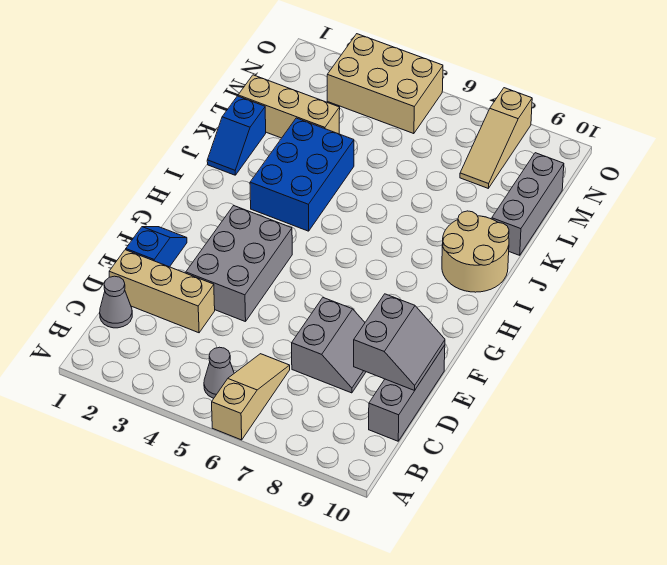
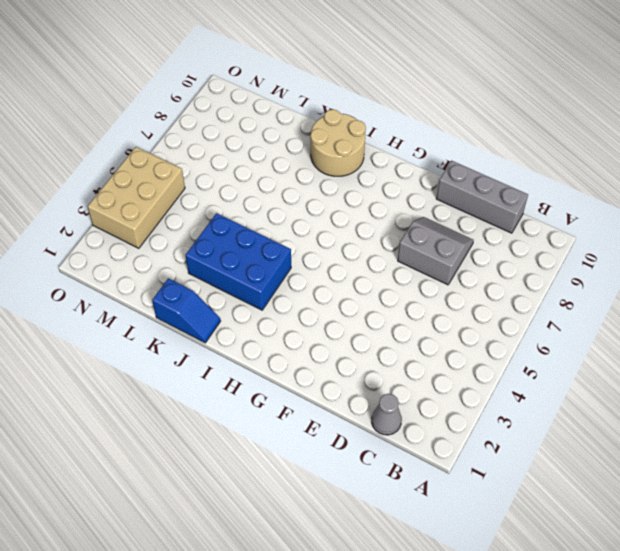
none -> tan 1x3 slope [212,354,290,440]
none -> grey 1x1 cone [204,347,234,398]
none -> tan 1x3 brick [109,250,215,333]

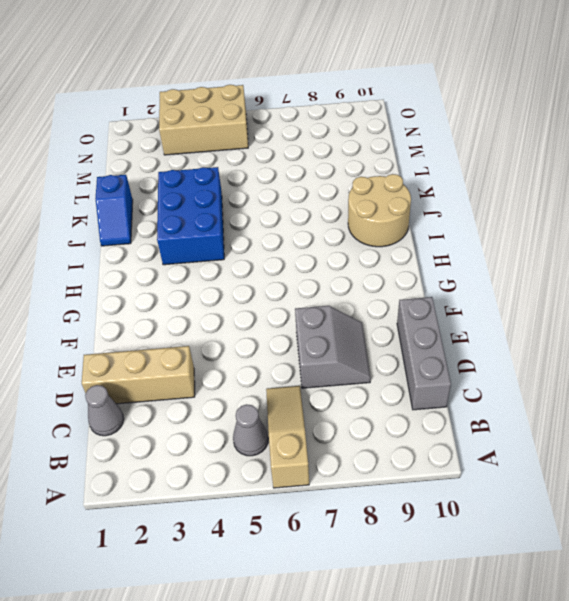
none -> blue 1x2 slope [126,227,187,267]
none -> grey 2x3 brick [186,206,292,322]
none -> grey 1x3 brick [492,153,564,255]

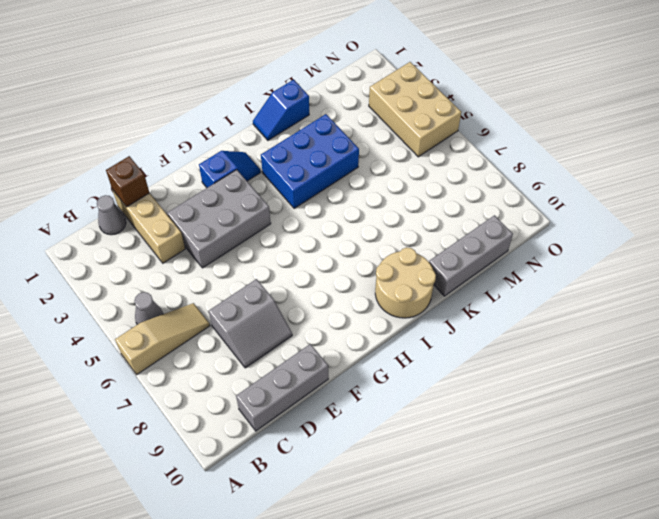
brown 1x1 brick [106,156,149,207] -> none
blue 1x2 slope [199,151,261,188] -> blue 1x2 slope moved to [126,227,187,267]
none -> tan 1x3 brick [238,75,340,138]
none -> tan 1x3 slope [460,88,532,188]
none -> grey 2x2 slope [354,294,445,390]

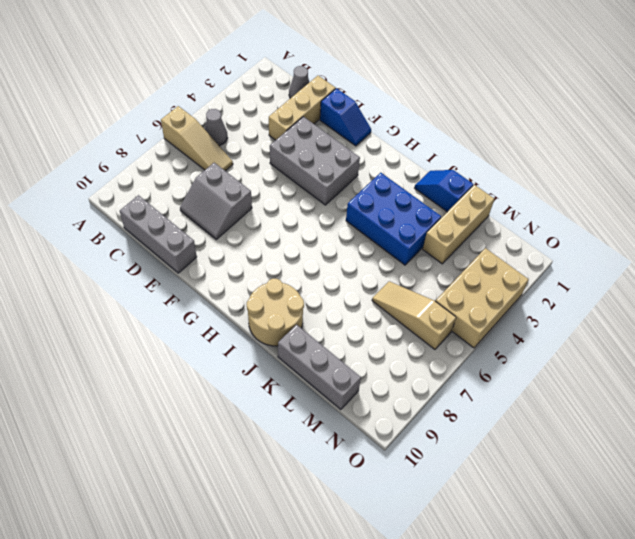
tan 1x3 slope [372,281,456,349] -> tan 1x3 slope moved to [460,88,532,188]
none -> grey 2x2 slope [354,294,445,390]

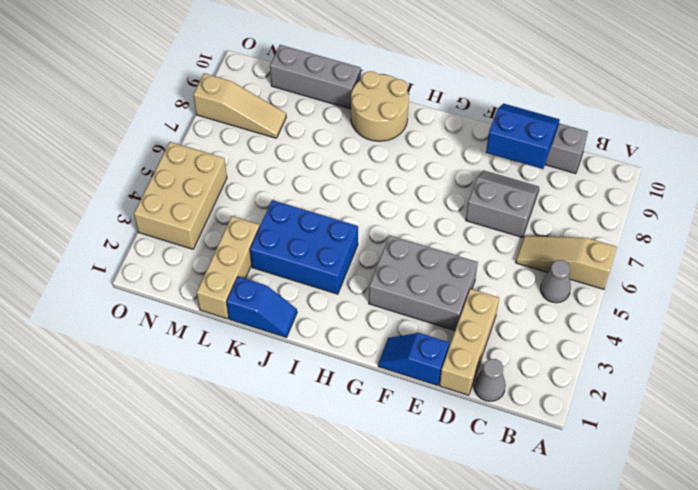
blue 2x2 slope [486,104,560,169] -> grey 2x2 slope [354,294,445,390]

